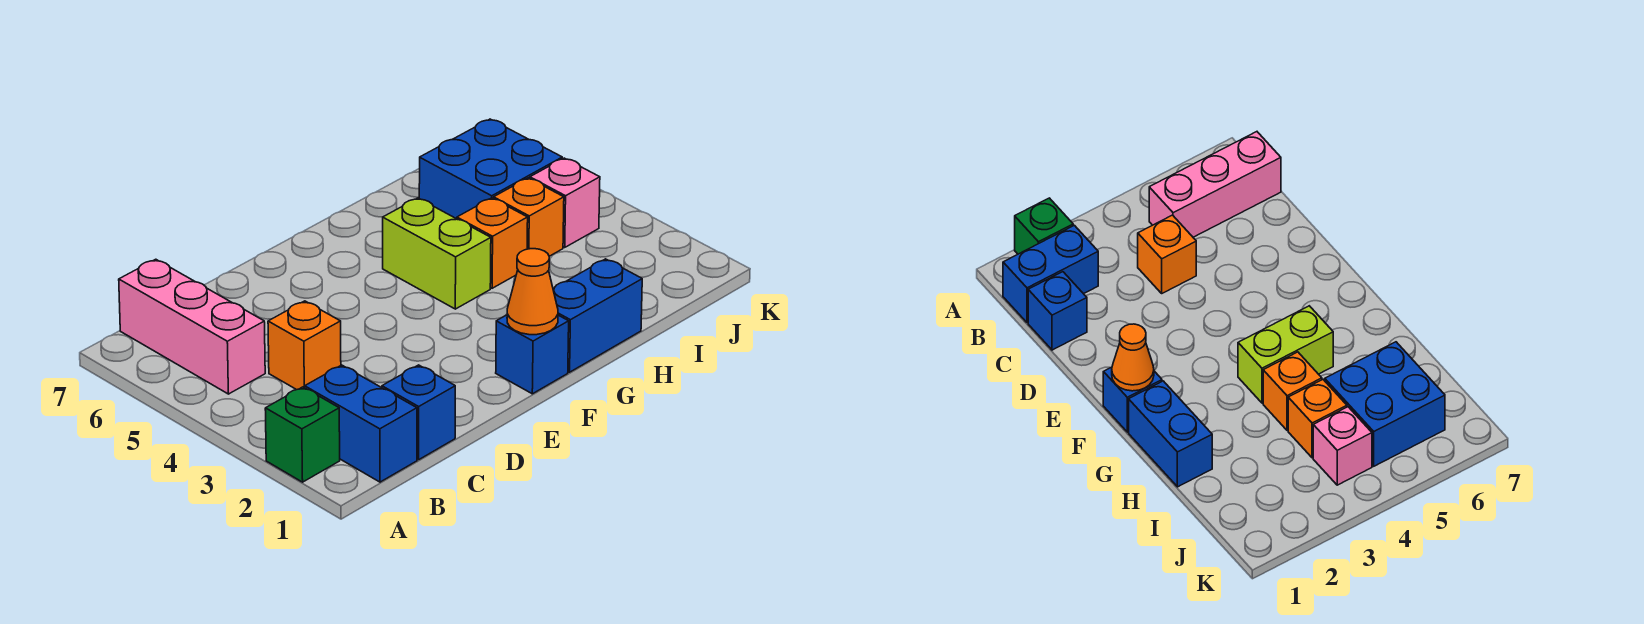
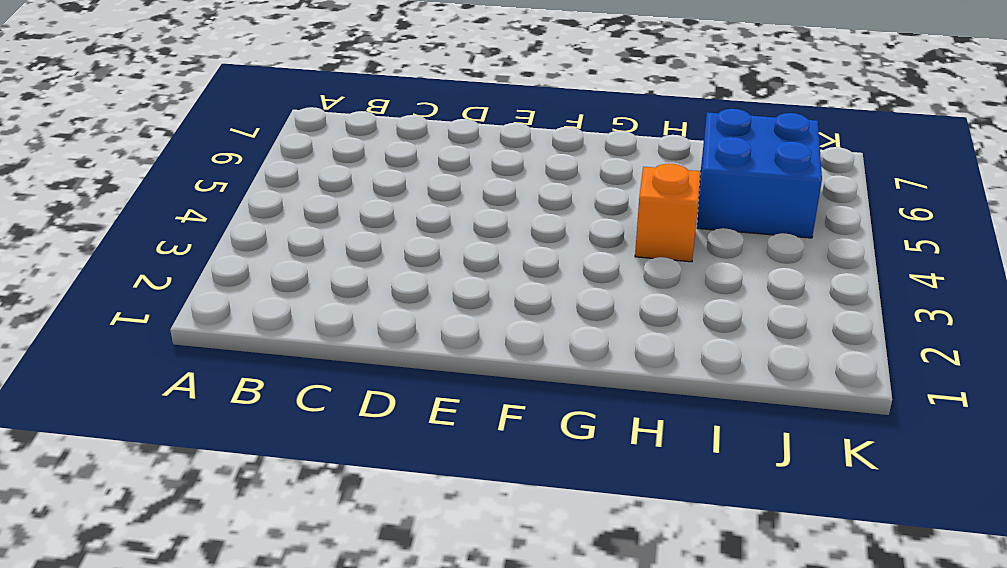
none -> green 1x1 brick [265,387,340,482]
none -> blue 1x2 brick [304,365,417,482]
none -> pink 1x3 brick [119,259,265,394]

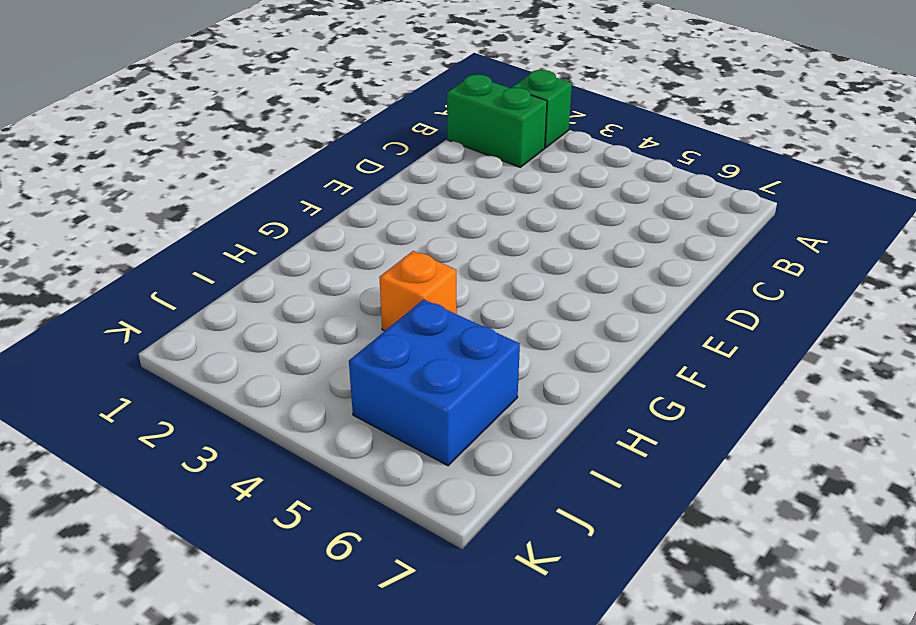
green 1x2 brick [447,74,547,167] -> blue 1x2 brick [304,365,417,482]
none -> pink 1x3 brick [119,259,265,394]
none -> blue 1x1 brick [382,365,455,460]
none -> orange 1x1 brick [268,301,341,390]

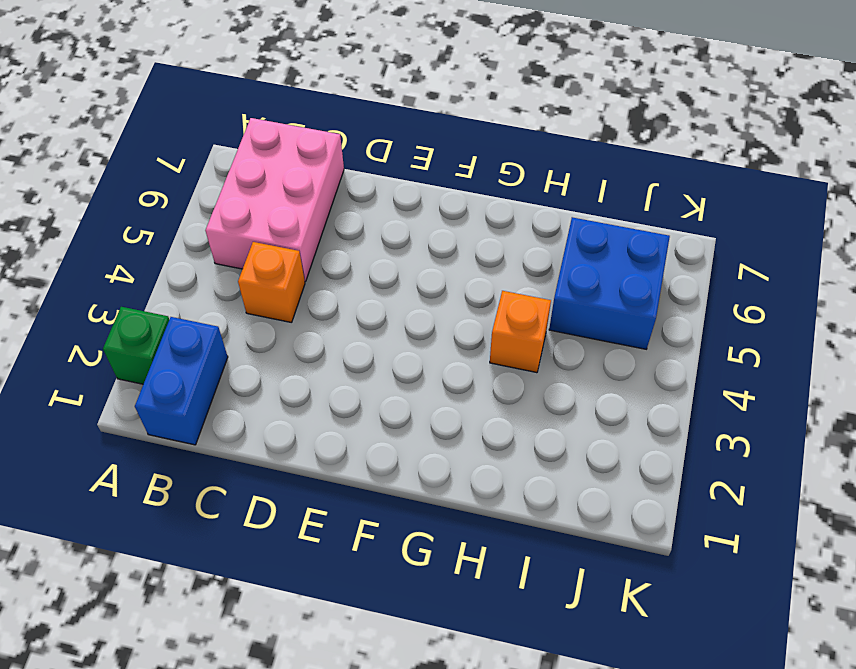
pink 2x3 brick [205,118,344,282] -> pink 1x3 brick [119,259,265,394]
none -> blue 1x1 brick [382,365,455,460]
none -> blue 1x1 brick [496,315,569,394]
none -> blue 1x2 brick [553,259,642,372]

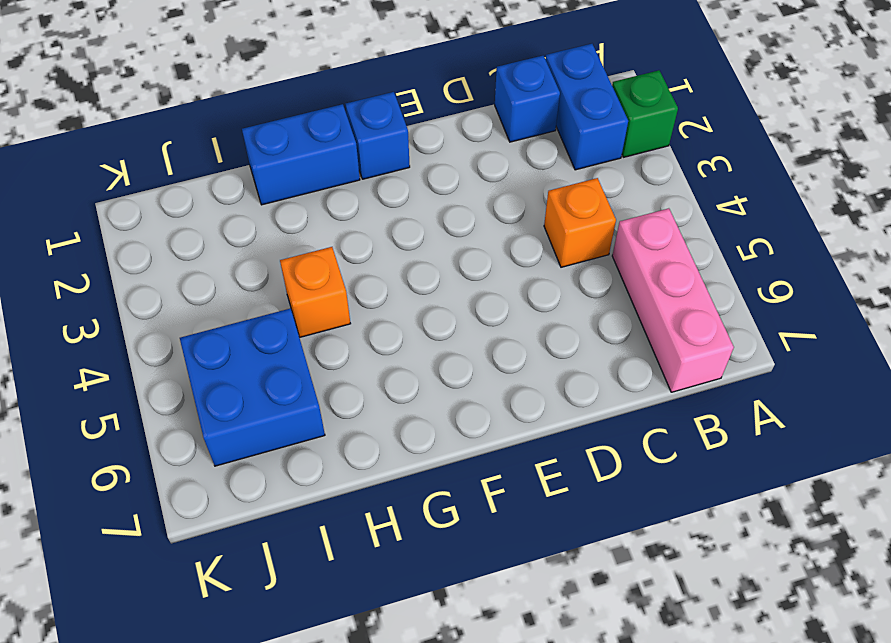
none -> lime 1x2 brick [383,198,491,309]
none -> orange 1x1 brick [494,178,564,256]
none -> pink 1x1 brick [530,158,600,247]

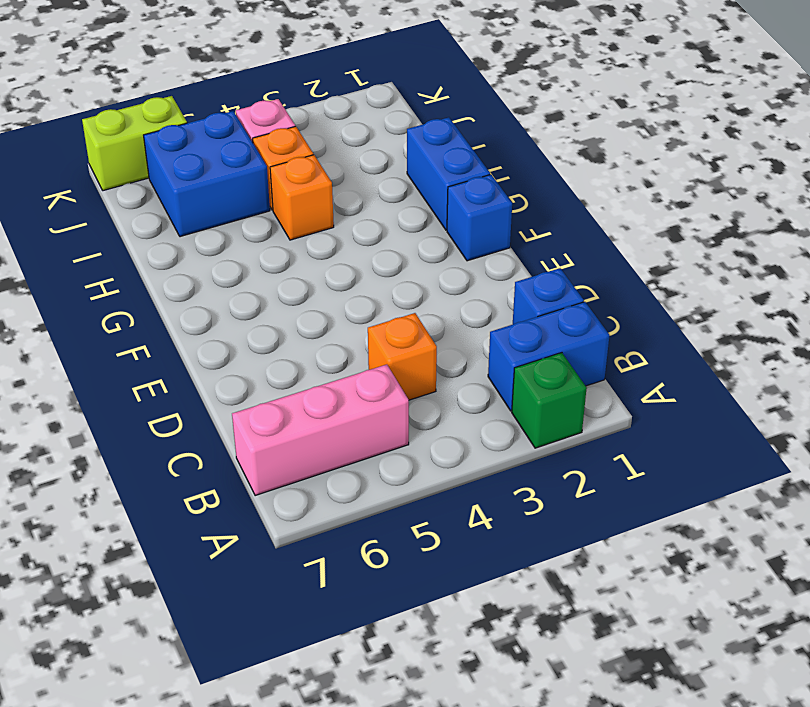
lime 1x2 brick [82,96,187,191] -> lime 1x2 brick moved to [383,198,491,309]
none -> orange 1x1 cone [507,249,558,335]

